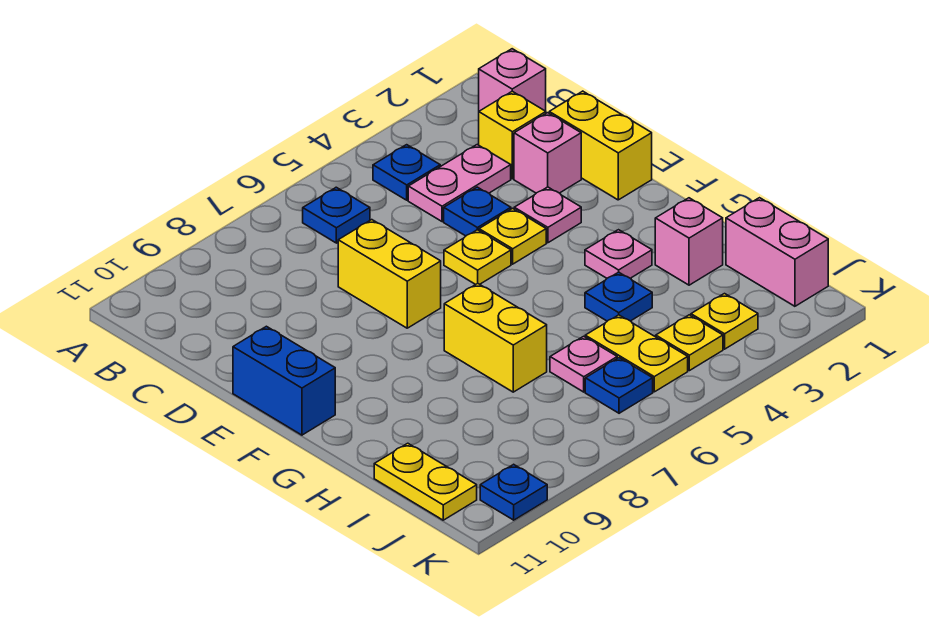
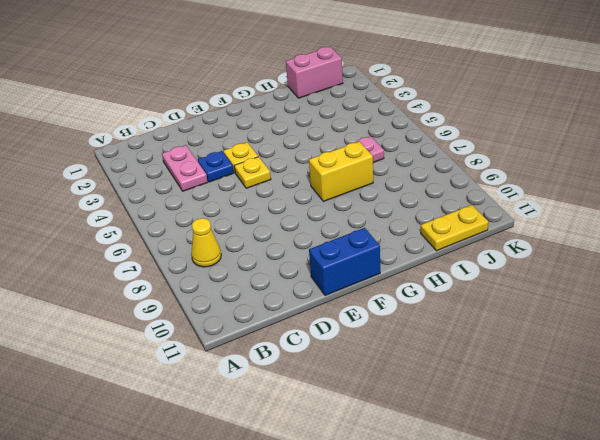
yellow 1x1 cone [191,218,221,267] -> none
none -> pink 1x1 brick [479,49,546,111]
none -> blue 1x1 plate [373,145,440,200]
none -> blue 1x1 plate [303,187,370,243]

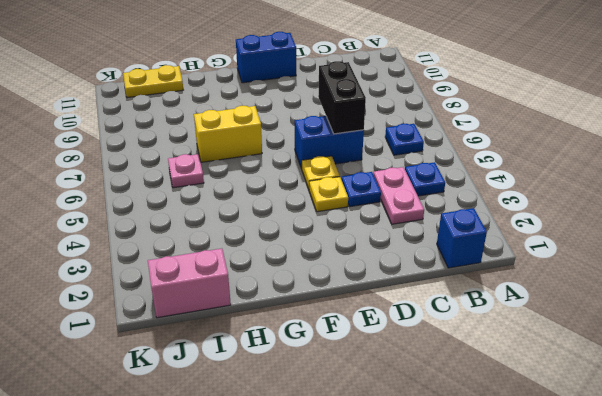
blue 1x1 brick [437,208,487,268] -> pink 1x1 brick [479,49,546,111]
blue 1x2 brick [295,116,364,169] -> none
black 1x2 brick [318,61,366,134] -> none
none -> yellow 1x1 brick [479,91,546,179]
none -> yellow 1x2 brick [549,91,652,200]
none -> pink 1x1 brick [514,113,581,193]

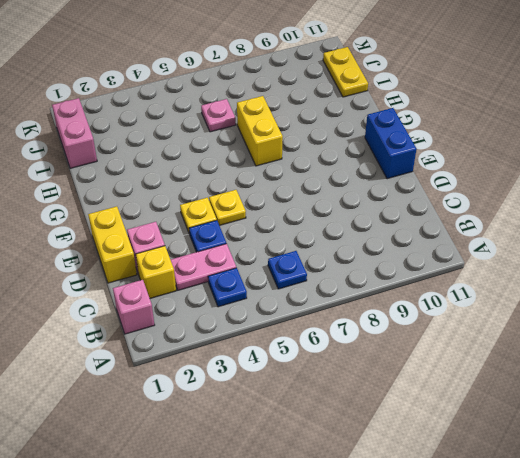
none -> yellow 1x2 brick [338,220,441,328]
none -> pink 1x1 plate [514,187,581,243]
none -> pink 1x1 plate [585,230,652,278]

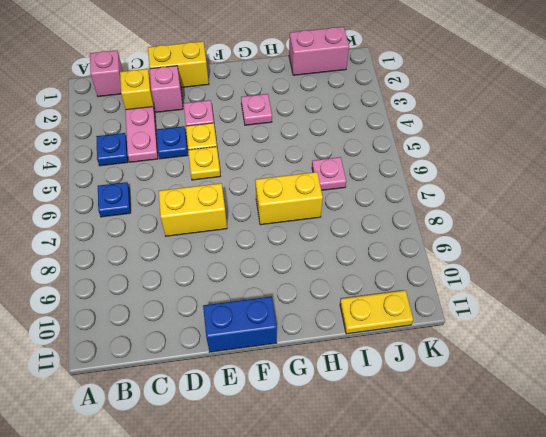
none -> pink 1x1 brick [655,198,723,285]
none -> blue 1x1 plate [585,272,652,321]
none -> yellow 1x2 plate [585,315,688,392]

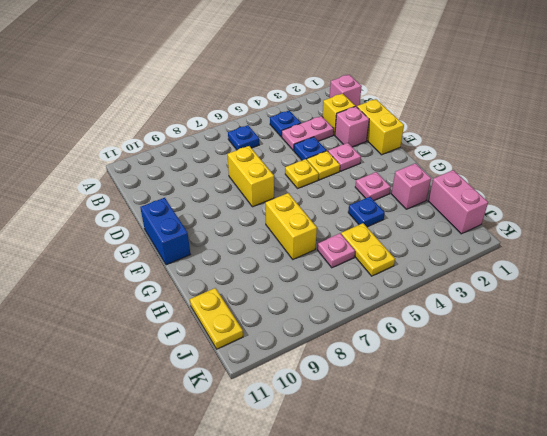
none -> yellow 1x1 plate [691,294,758,349]
none -> yellow 1x1 plate [656,315,723,371]
none -> blue 1x1 plate [585,358,653,413]

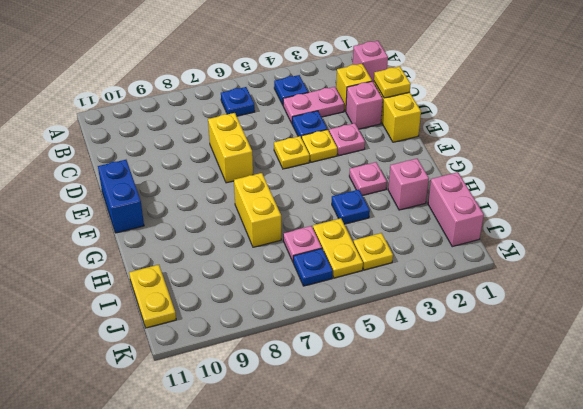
yellow 1x1 plate [374,67,411,98] -> yellow 1x1 plate moved to [691,294,758,349]
none -> blue 1x1 plate [480,464,547,520]

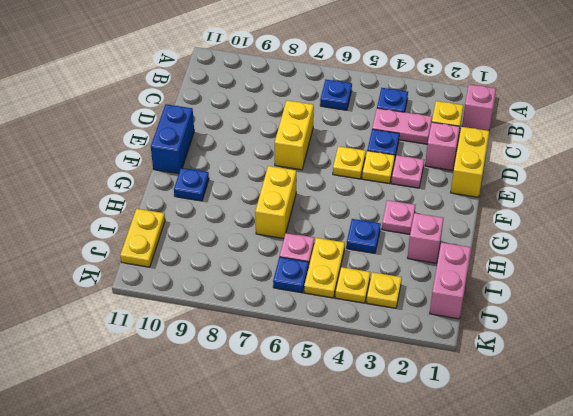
blue 1x1 plate [174,168,209,201] -> blue 1x1 plate moved to [480,464,547,520]

